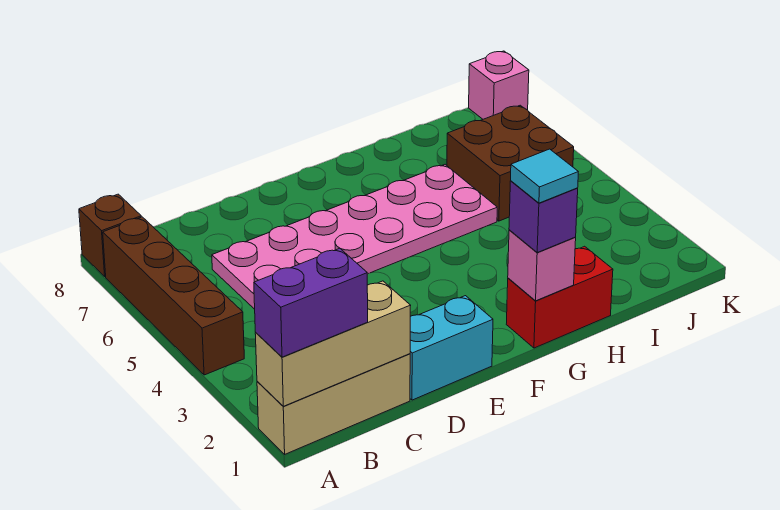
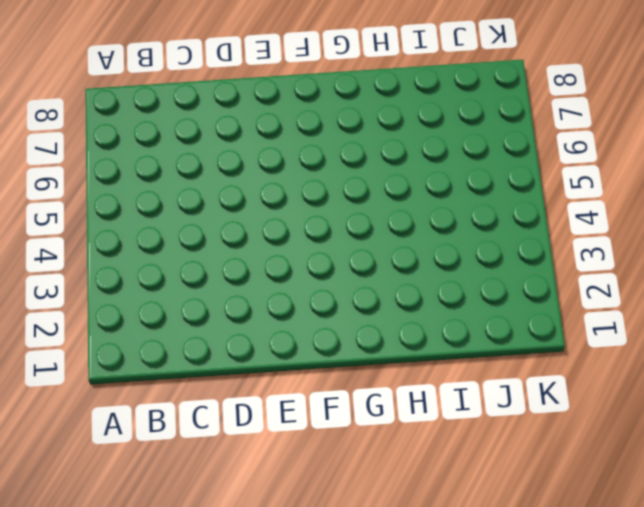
none -> tan 1x3 brick [257,354,410,454]
none -> brown 1x4 brick [103,217,244,375]
none -> brown 1x1 brick [79,194,141,277]

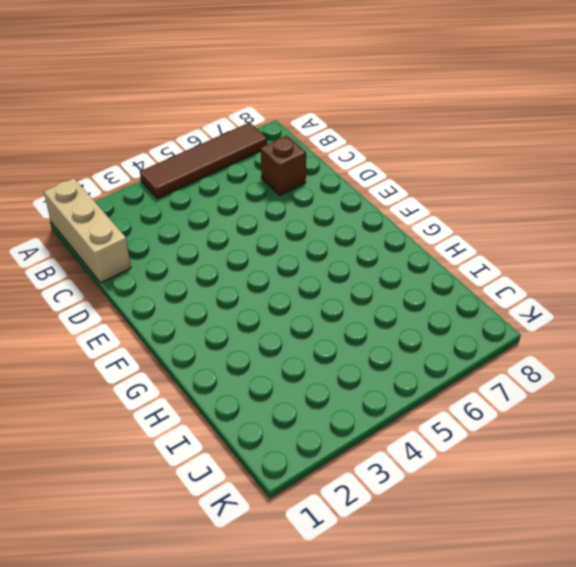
brown 1x4 tile [140,123,267,198] -> brown 1x4 brick [103,217,244,375]
brown 1x1 brick [261,136,306,195] -> brown 1x1 brick moved to [79,194,141,277]
none -> pink 2x6 plate [212,165,497,309]
none -> cyan 1x2 brick [410,296,493,400]
none -> red 1x2 brick [506,246,613,348]

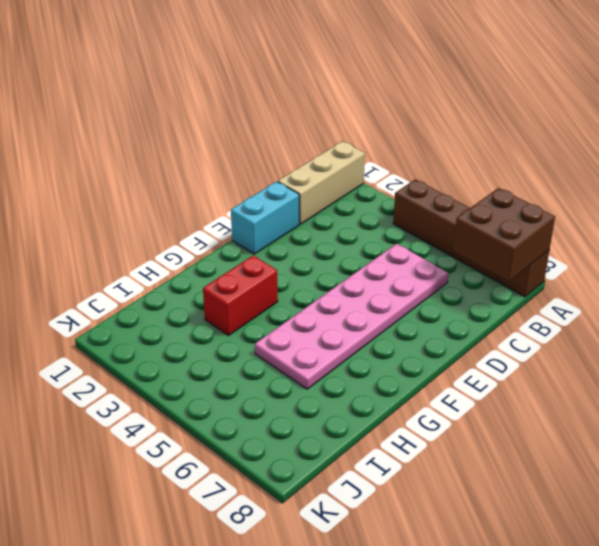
brown 2x2 brick [453,188,555,282] -> brown 2x2 brick moved to [447,105,574,221]
red 1x2 brick [203,255,278,336] -> red 1x2 brick moved to [506,246,613,348]
none -> pink 1x1 brick [469,51,529,119]
none -> tan 1x3 brick [255,281,411,406]
none -> pink 1x1 brick [508,230,576,301]

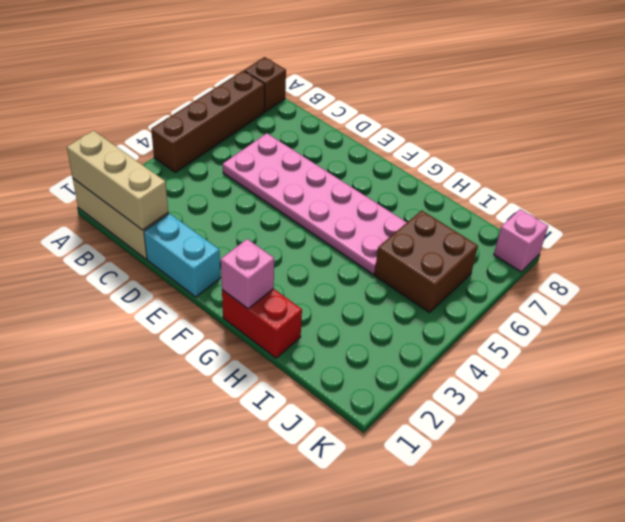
none -> purple 1x2 brick [254,248,368,357]
none -> purple 1x1 brick [509,181,578,252]
none -> cyan 1x1 tile [511,149,578,203]

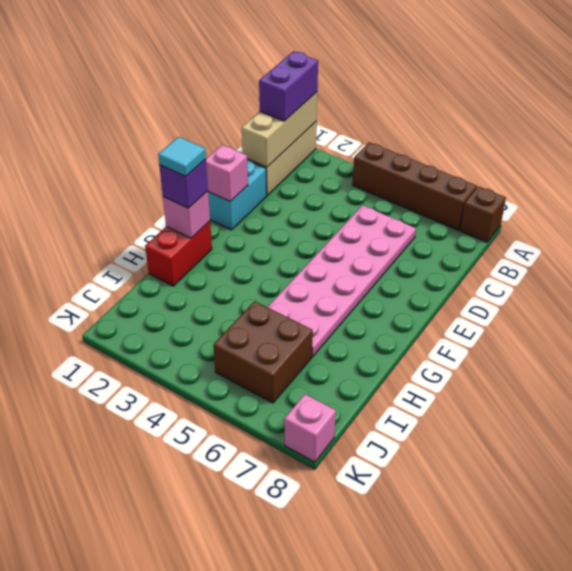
pink 1x1 brick [206,145,248,201] -> none

